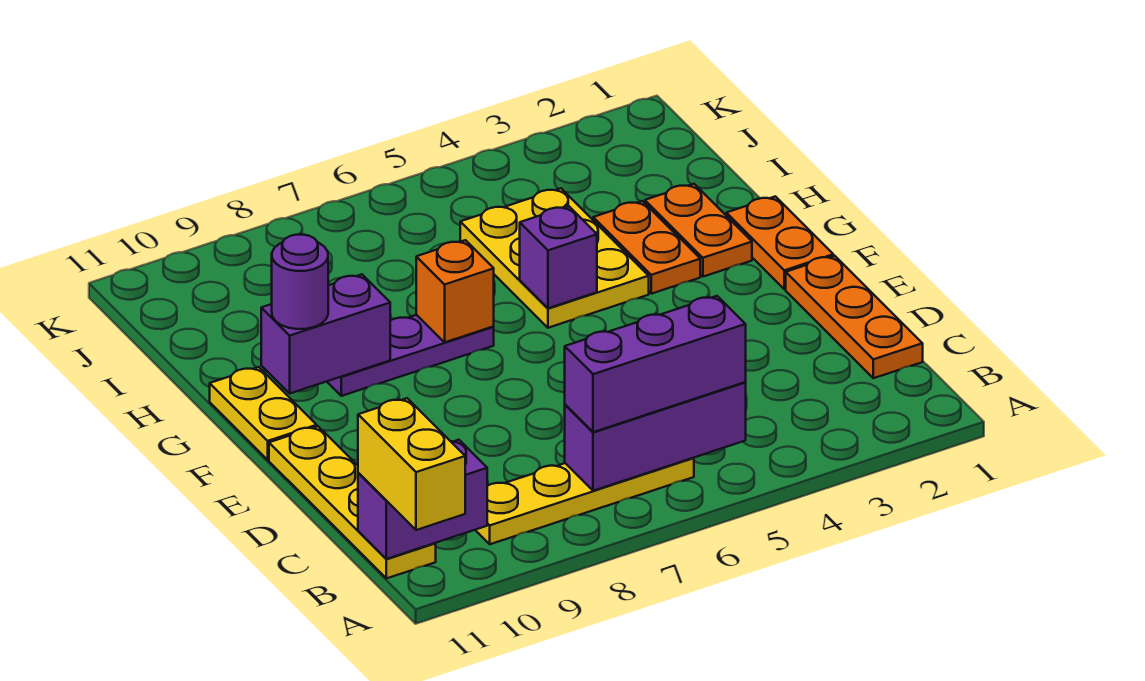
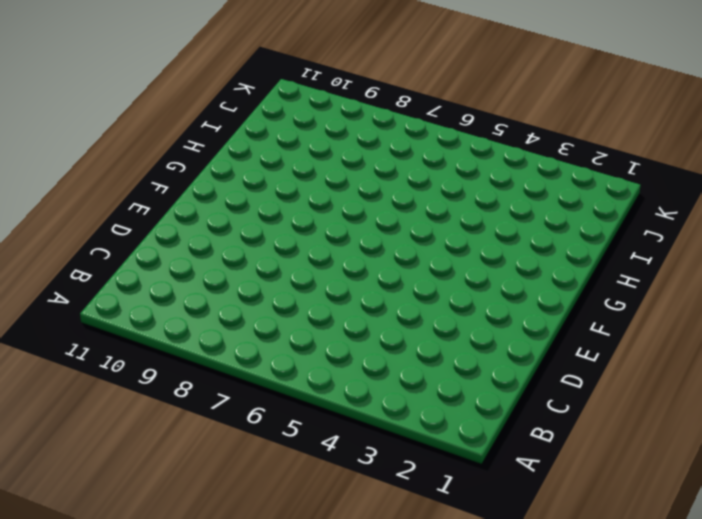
none -> yellow 1x4 plate [476,458,694,544]
none -> yellow 1x4 plate [269,426,436,578]
none -> orange 1x3 plate [786,256,923,378]

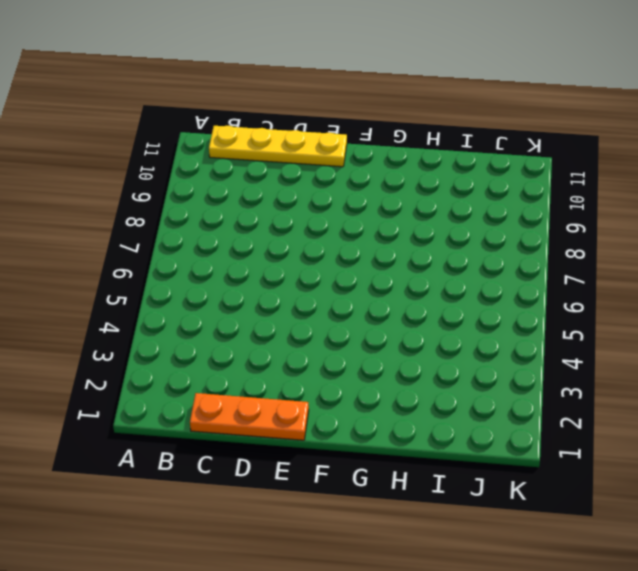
none -> yellow 1x4 plate [476,458,694,544]
none -> orange 1x2 plate [726,196,833,289]
none -> yellow 1x2 plate [210,367,317,460]

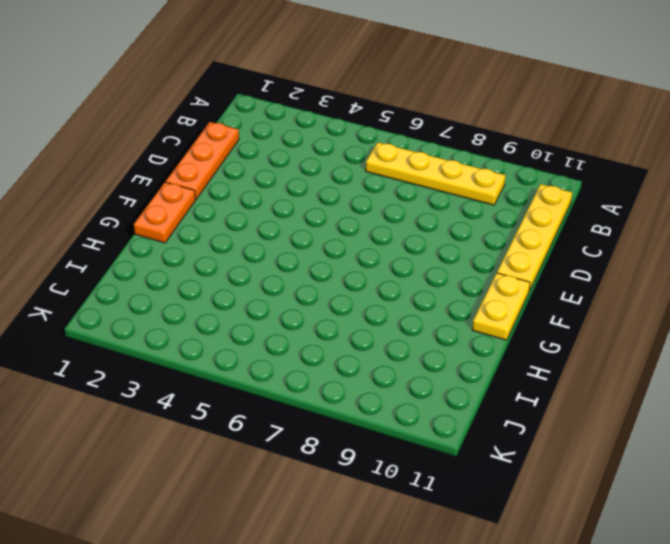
none -> orange 1x2 plate [645,184,752,277]
none -> orange 1x2 plate [593,201,700,294]
none -> yellow 2x3 plate [460,188,649,328]

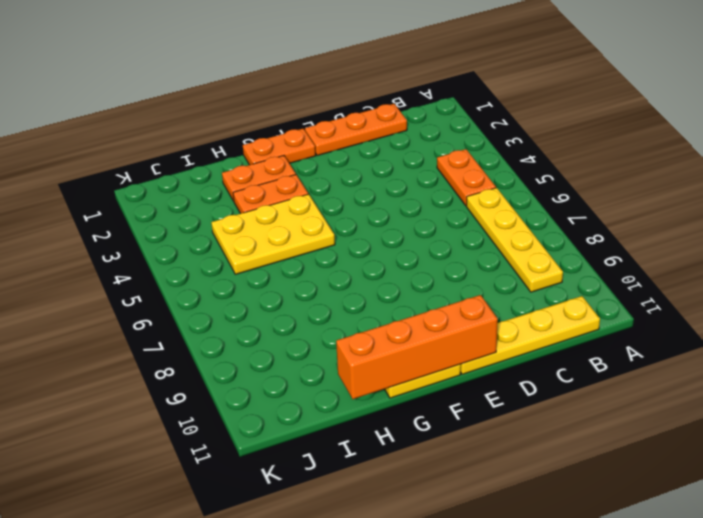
orange 1x2 plate [437,149,496,206] -> none
orange 1x4 brick [336,295,498,399] -> none
none -> purple 1x3 plate [327,315,494,396]
none -> purple 1x3 brick [565,382,746,491]
none -> purple 1x2 brick [358,440,487,559]

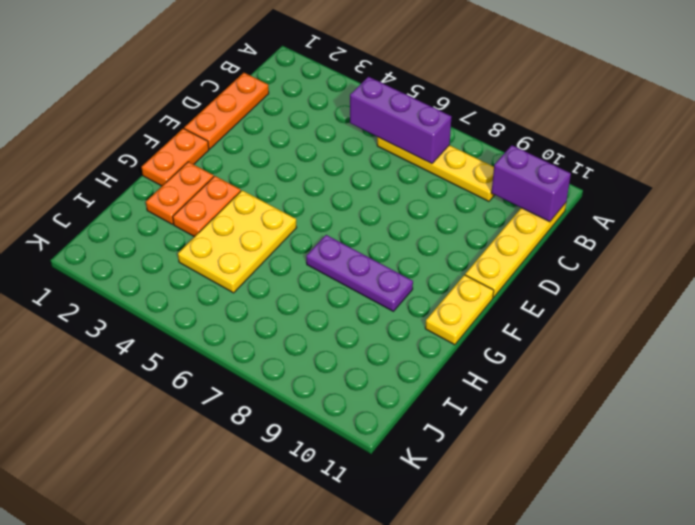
none -> purple 1x1 brick [520,206,597,308]
none -> orange 1x1 brick [416,240,494,342]
none -> purple 1x2 brick [261,274,390,393]

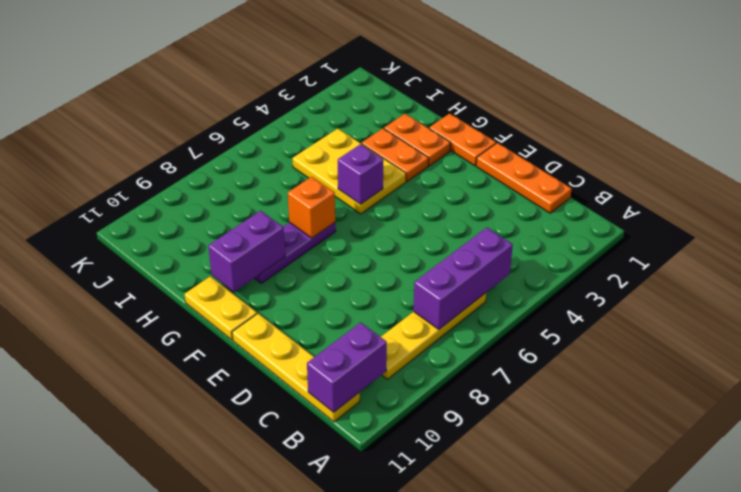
none -> yellow 1x2 brick [358,398,465,530]
none -> purple 1x3 brick [565,296,746,432]
none -> purple 1x1 round brick [272,235,328,329]

